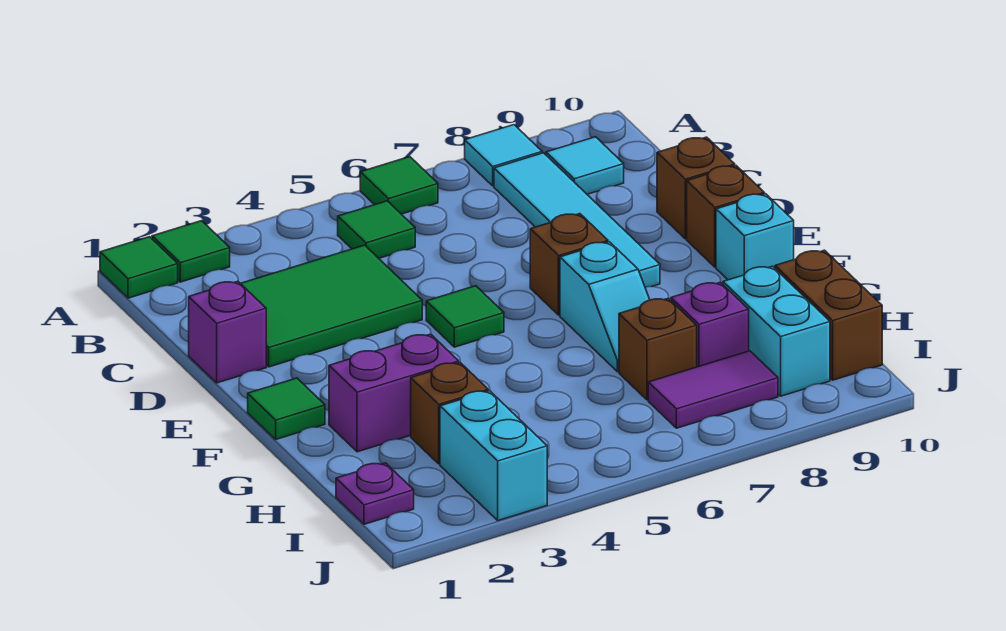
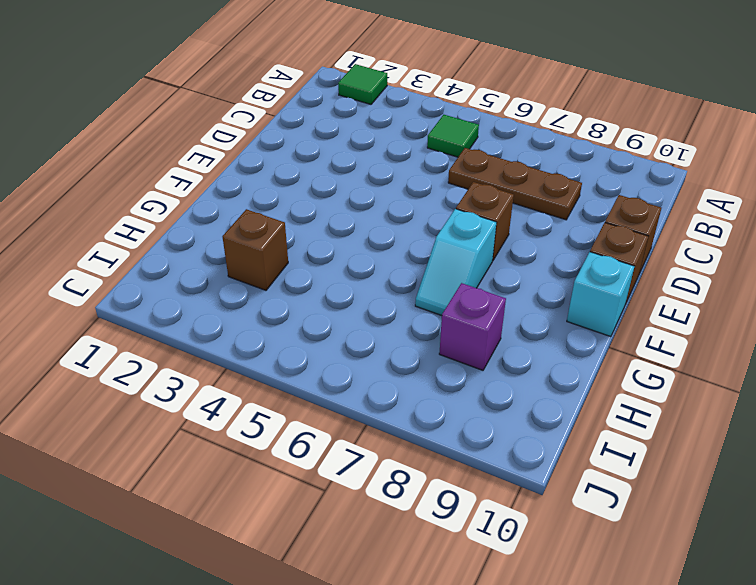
brown 1x3 plate [448,148,582,220] -> cyan 1x4 tile [494,153,660,287]
none -> green 1x1 tile [100,237,178,298]
none -> green 1x1 tile [360,157,438,214]
none -> cyan 1x1 tile [465,125,542,186]

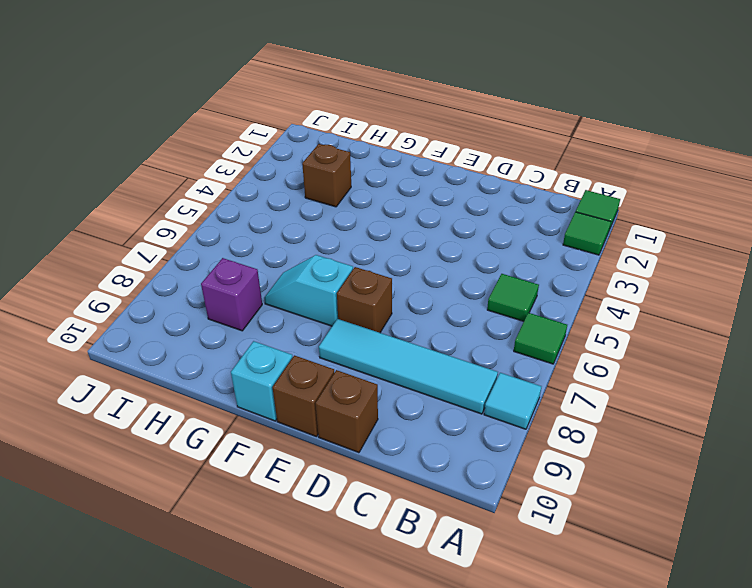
none -> cyan 1x1 tile [546,137,624,194]
none -> green 2x3 tile [240,245,422,367]
none -> purple 1x1 brick [189,281,266,383]

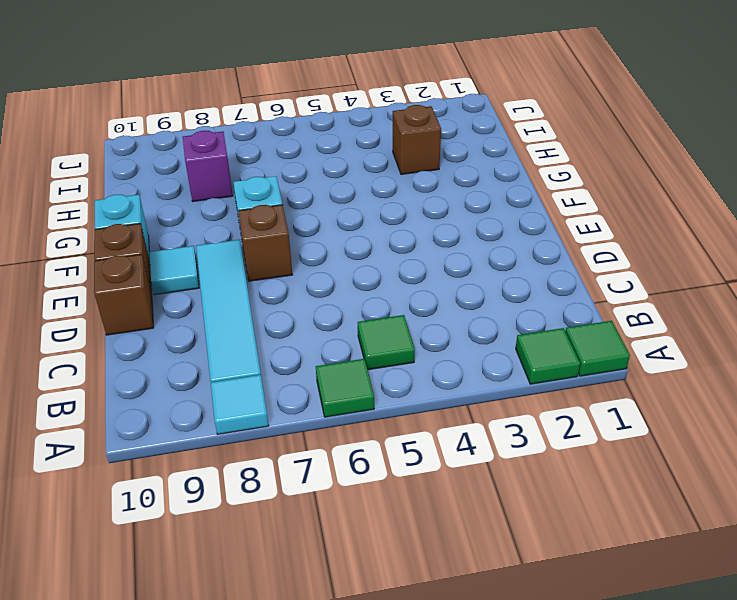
cyan 1x1 tile [150,246,199,295] -> cyan 1x1 tile moved to [546,137,624,194]
none -> green 2x3 tile [240,245,422,367]
none -> purple 1x1 brick [189,281,266,383]
none -> green 1x1 tile [426,286,504,347]

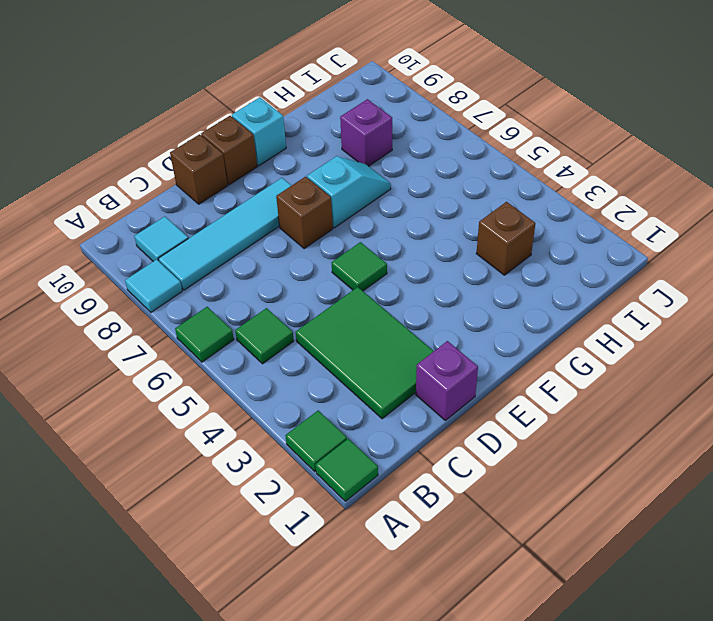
none -> green 1x1 tile [248,378,325,439]
none -> purple 1x2 brick [329,334,459,452]
none -> brown 1x1 brick [619,298,697,400]

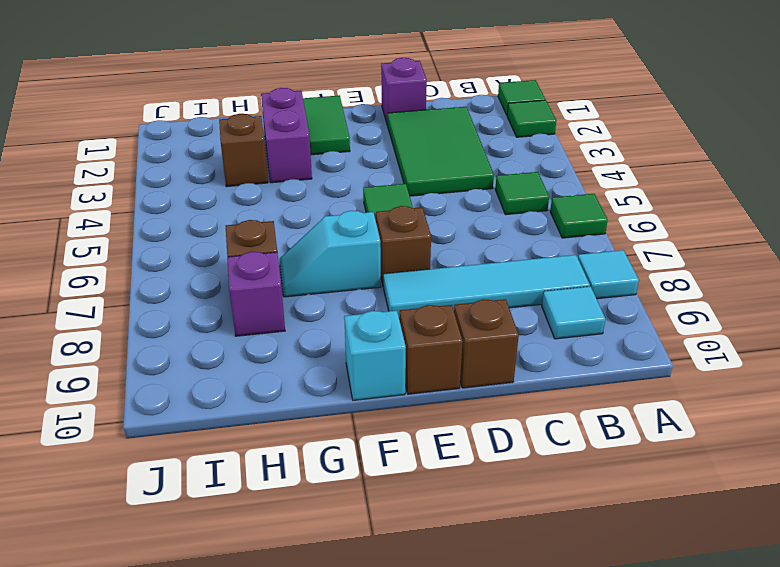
green 1x2 tile [303,95,350,155] -> green 1x1 tile [248,378,325,439]
none -> cyan 1x2 brick [723,266,830,396]
none -> brown 1x2 brick [775,250,882,380]
none -> purple 1x1 plate [336,463,414,524]

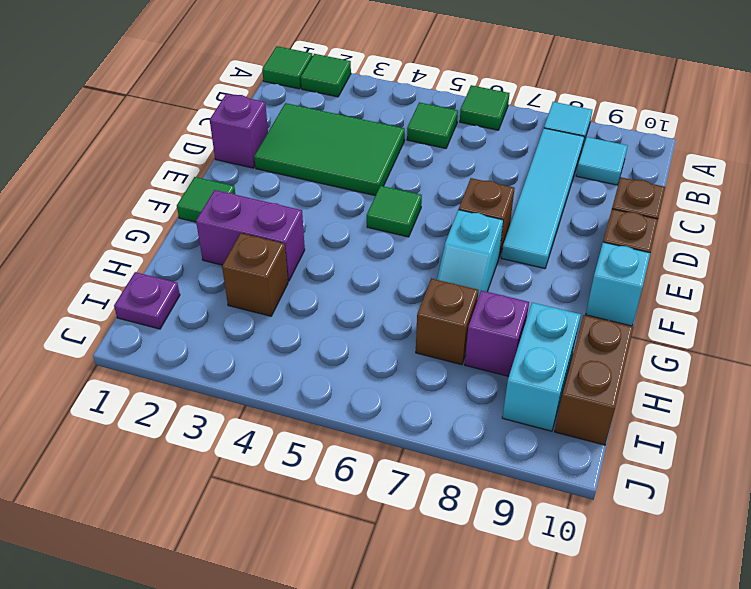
none -> cyan 1x2 brick [440,391,547,521]
none -> purple 1x2 tile [648,351,778,428]

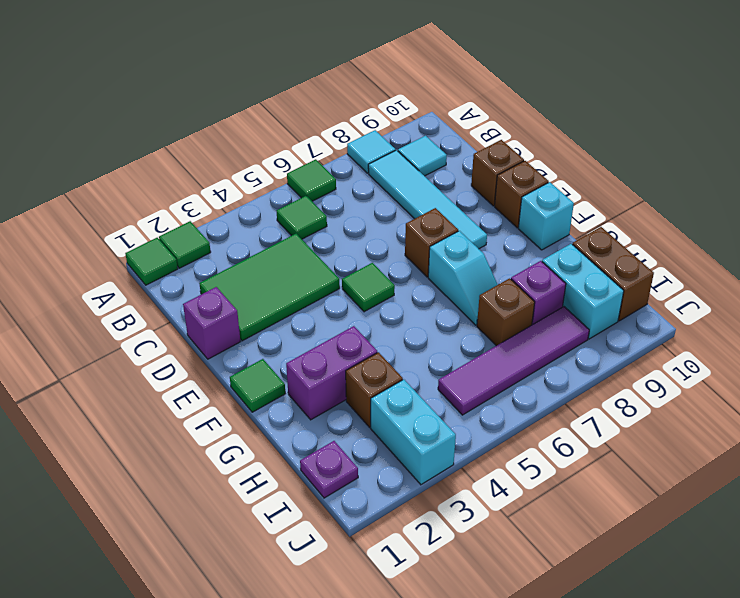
purple 1x4 tile [438,307,589,415] -> purple 1x2 tile [648,351,778,428]

